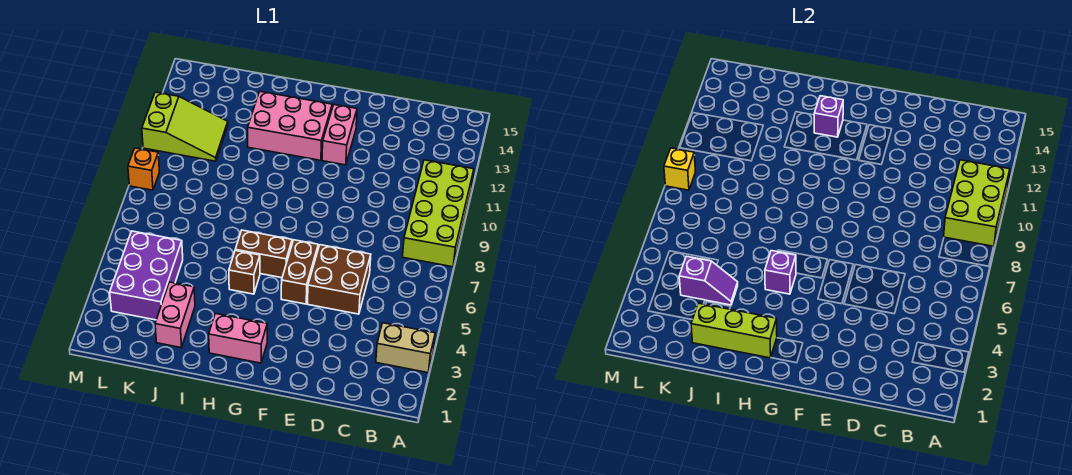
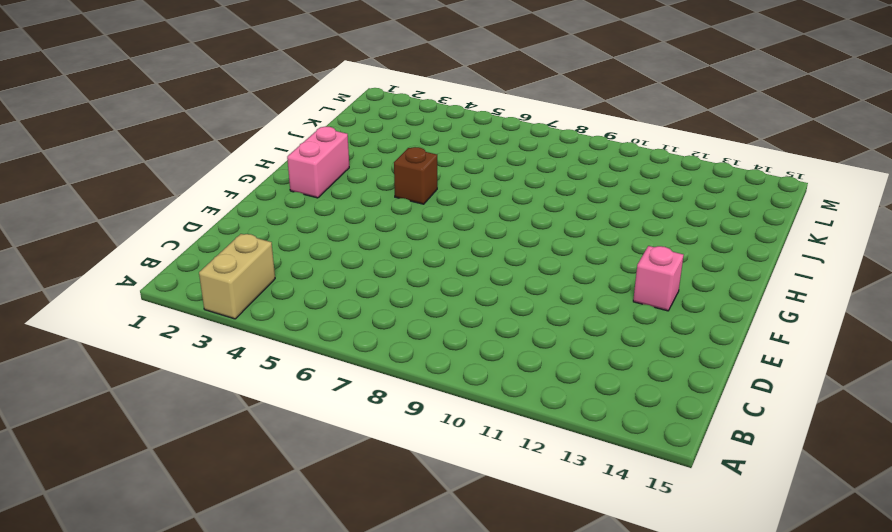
pink 1x1 brick [633,246,684,311] -> pink 1x2 brick [322,105,357,165]
none -> lime 2x4 brick [403,160,474,267]
none -> brown 2x2 brick [308,245,371,314]
none -> brown 1x2 brick [281,240,318,304]

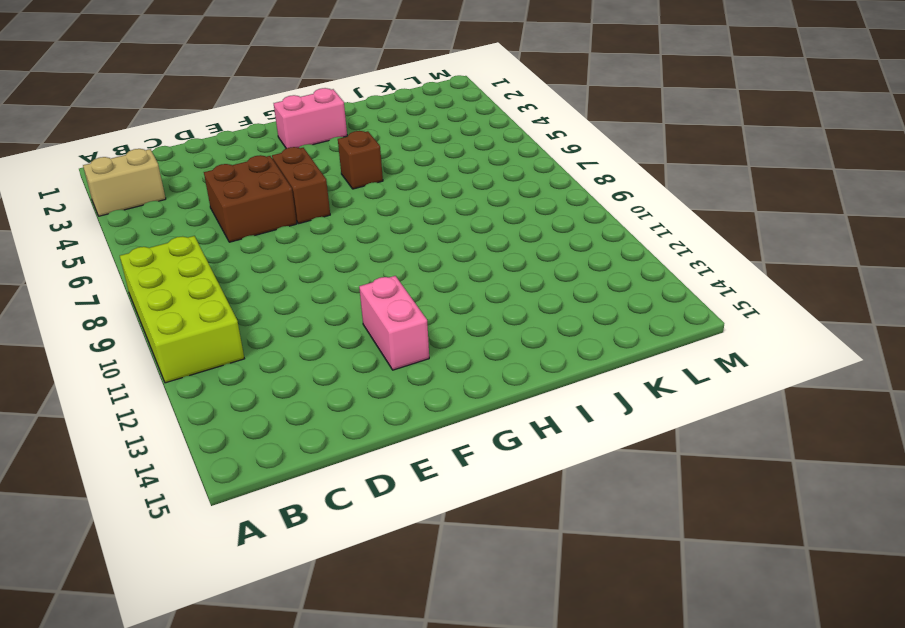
none -> brown 1x2 brick [235,230,292,278]
none -> pink 2x3 brick [248,92,332,160]
none -> pink 1x2 brick [155,282,195,348]

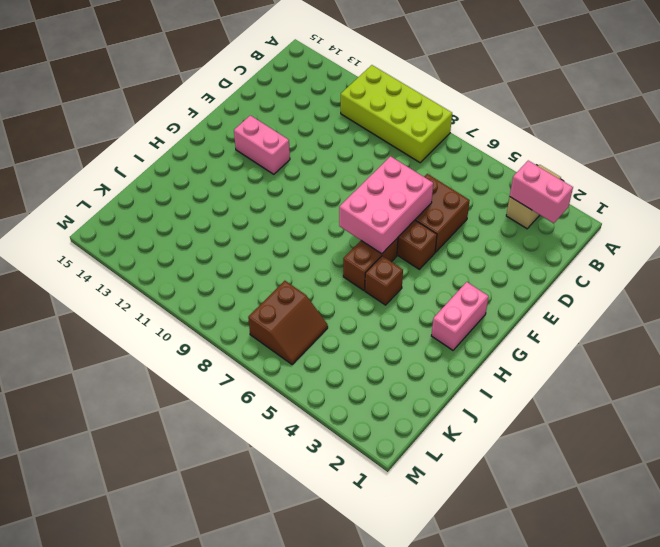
pink 1x2 brick [510,161,573,223] -> pink 1x2 brick moved to [155,282,195,348]
pink 2x3 brick [339,156,433,254] -> pink 2x3 brick moved to [248,92,332,160]
brown 2x2 slope [248,281,328,364] -> none
none -> purple 2x3 brick [110,231,183,320]
none -> lime 2x3 slope [142,92,228,161]
none -> orange 1x1 brick [128,148,159,190]

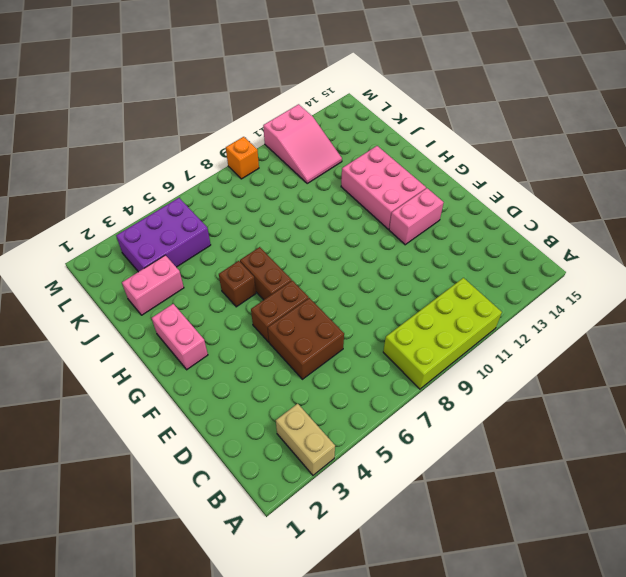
pink 2x3 slope [263,104,342,183] -> lime 2x3 slope [142,92,228,161]
none -> lime 2x3 brick [944,160,1010,246]
none -> lime 1x3 brick [691,303,777,358]
none -> purple 1x1 brick [765,251,796,294]

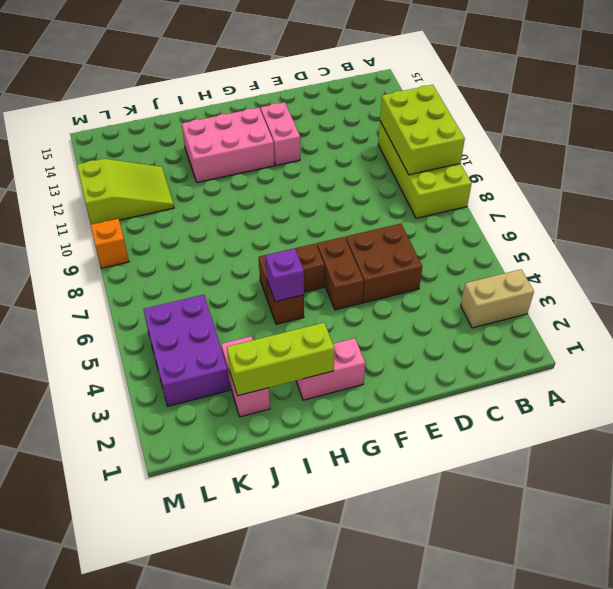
none -> purple 1x1 brick [814,96,843,137]
none -> purple 1x2 slope [679,256,738,305]
none -> yellow 1x1 brick [664,148,695,190]

